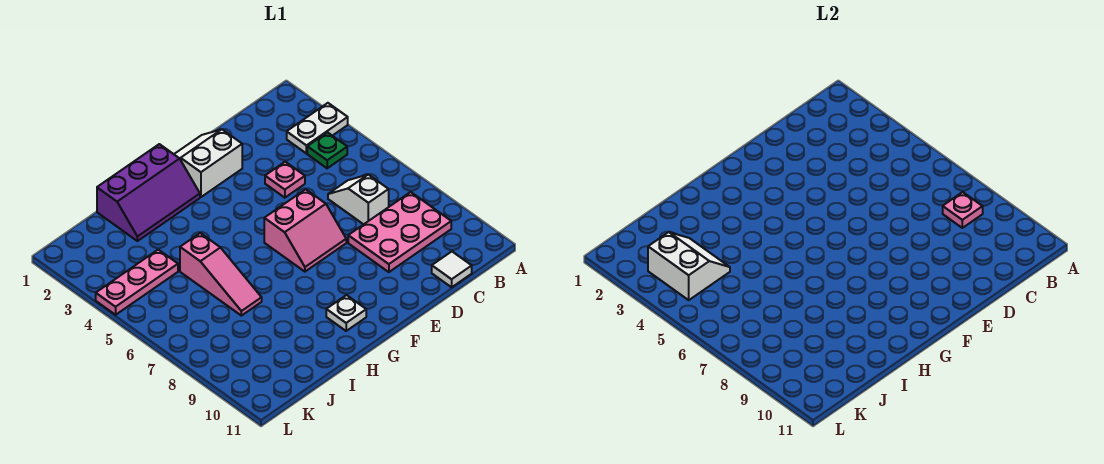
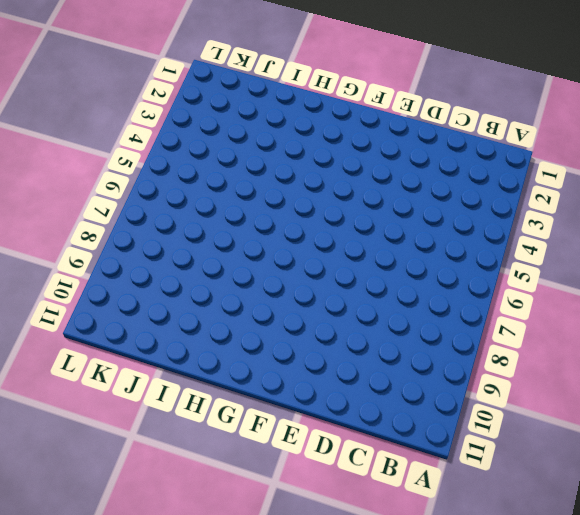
none -> white 1x2 plate [287,103,348,153]
none -> green 1x1 plate [307,132,347,168]
none -> pink 2x3 plate [348,192,451,272]

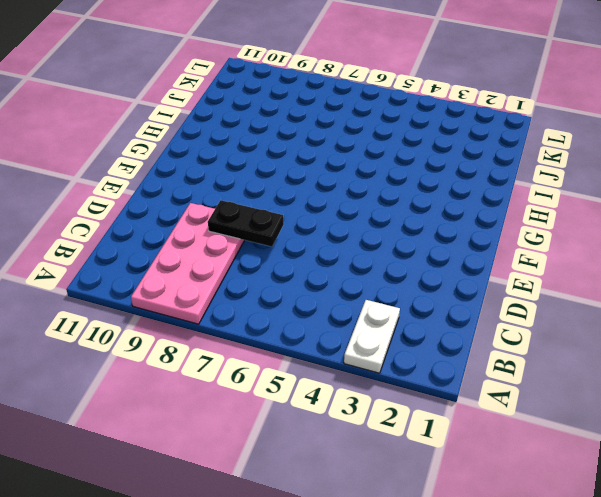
pink 2x4 plate [131,203,244,324] -> pink 2x3 plate [348,192,451,272]
black 1x2 plate [208,200,284,247] -> none
none -> green 1x1 plate [307,132,347,168]
none -> white 1x2 slope [328,175,389,224]
none -> white 1x1 tile [432,252,472,287]

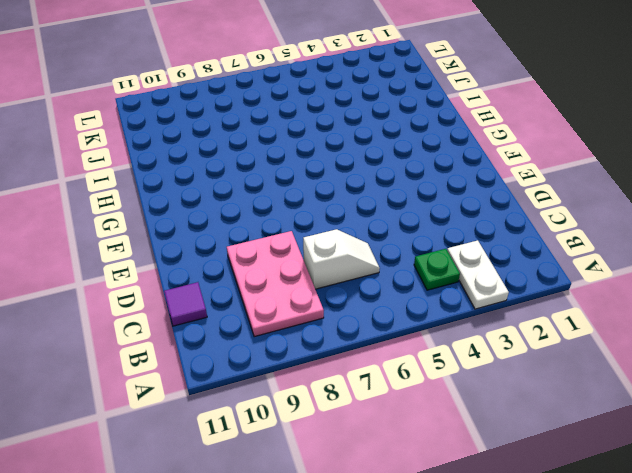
purple 1x1 tile [164,282,207,326] -> white 1x1 tile [432,252,472,287]
none -> pink 1x1 plate [265,162,305,198]
none -> white 2x2 slope [174,129,242,197]
none -> pink 2x2 slope [264,189,346,272]

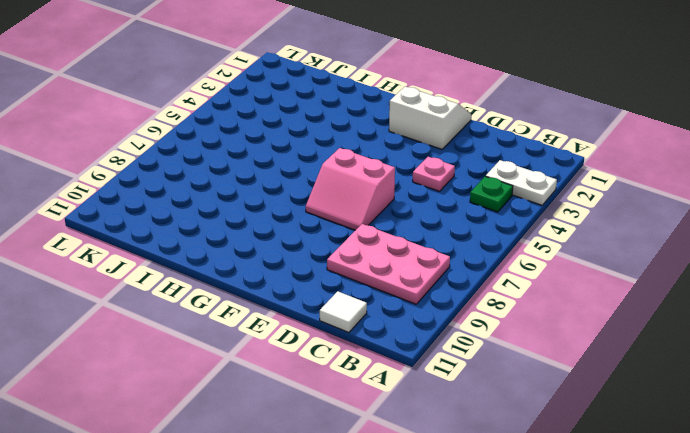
none -> white 1x2 slope [328,175,389,224]
none -> purple 2x3 slope [97,144,200,241]
none -> white 1x1 plate [326,295,366,331]

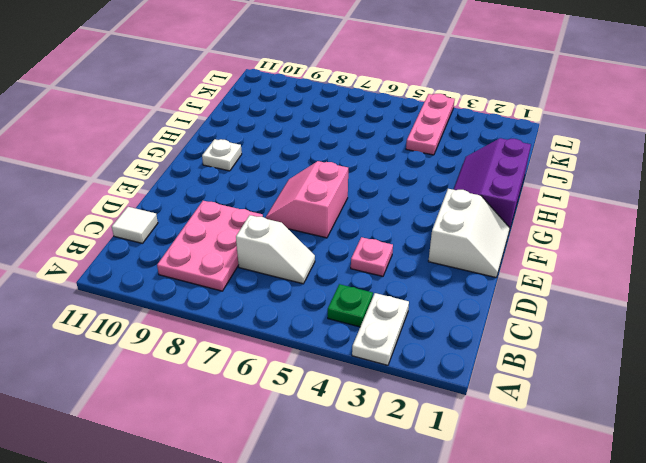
none -> pink 1x3 slope [180,233,262,316]
none -> pink 1x1 plate [943,192,983,228]
none -> white 2x2 slope [648,232,730,300]

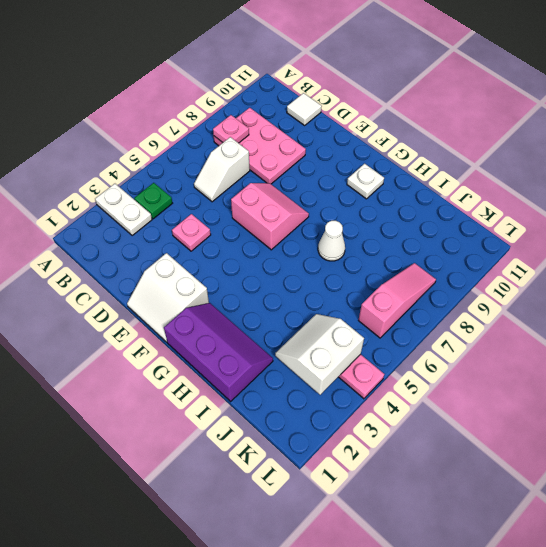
white 1x1 cone [318,221,345,261] -> none
pink 1x3 slope [359,263,436,338] -> pink 1x3 slope moved to [180,233,262,316]

